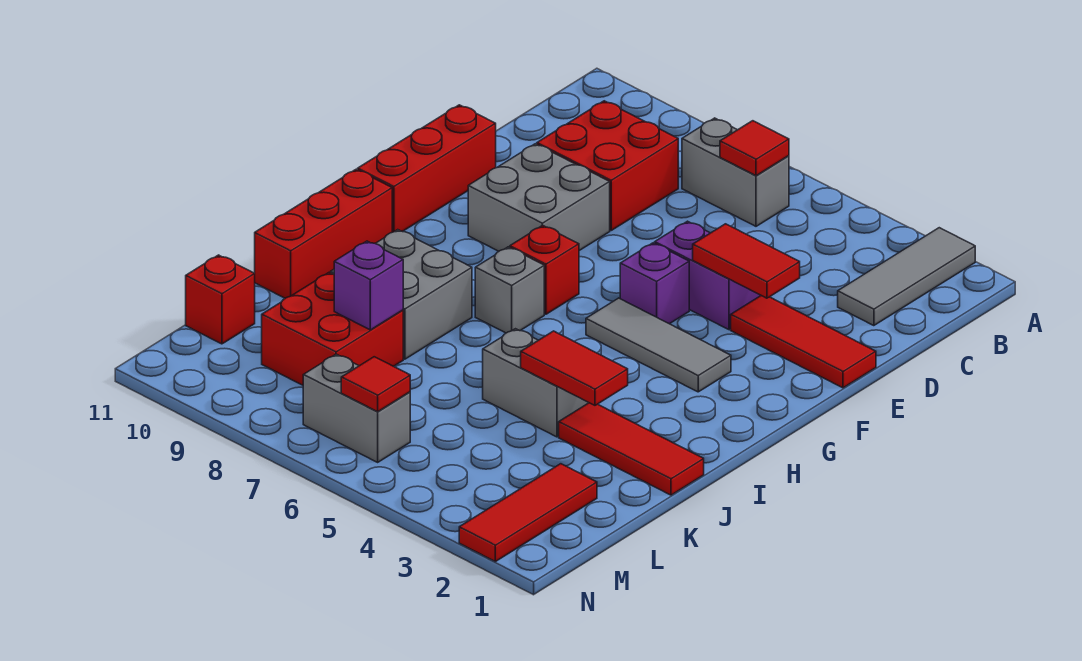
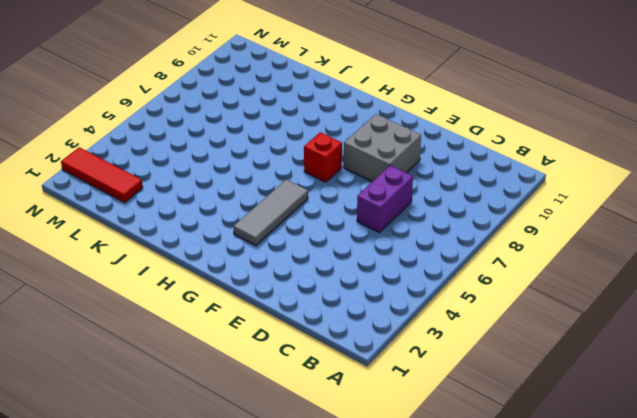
purple 1x2 brick [357,165,413,233] -> purple 1x2 brick moved to [655,221,761,330]
none -> grey 1x3 tile [838,228,975,326]
none -> grey 1x2 brick [682,118,789,226]
none -> red 2x2 brick [537,101,678,230]

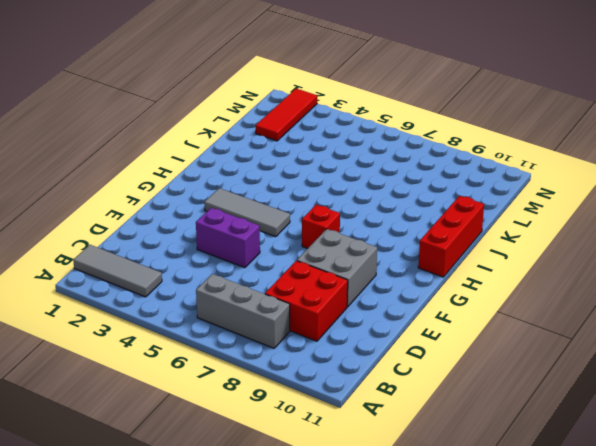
grey 1x3 tile [73,245,162,297] -> grey 1x3 tile turned to [838,228,975,326]
grey 1x3 brick [196,274,290,348] -> grey 1x2 brick [682,118,789,226]
none -> red 1x3 tile [731,296,876,388]
none -> red 1x3 brick [358,105,496,232]
none -> purple 1x1 brick [620,243,689,324]

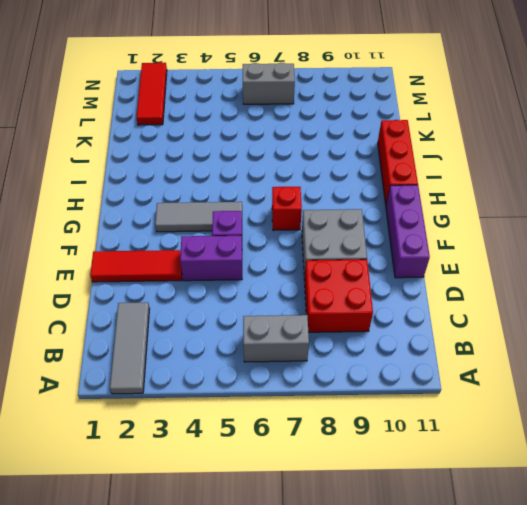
purple 1x3 brick [386,185,430,278] -> red 1x3 brick [358,105,496,232]
none -> grey 1x1 brick [475,247,544,333]
none -> grey 2x2 brick [331,230,472,359]
none -> red 1x3 tile [559,403,704,495]

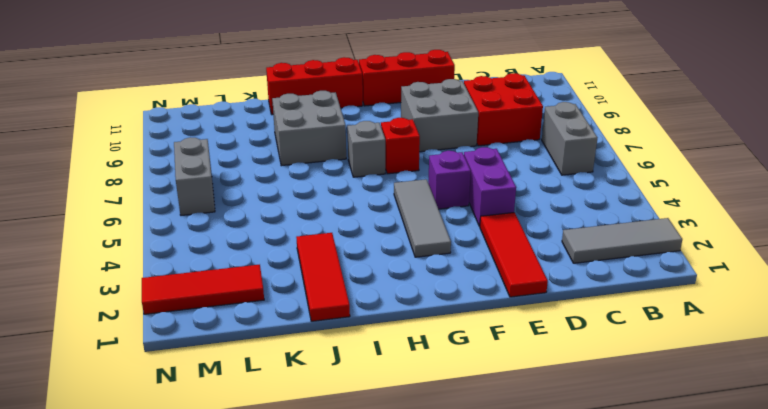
none -> grey 1x2 brick [483,329,589,437]
none -> red 2x2 brick [262,273,403,385]
none -> red 1x1 brick [186,255,255,344]

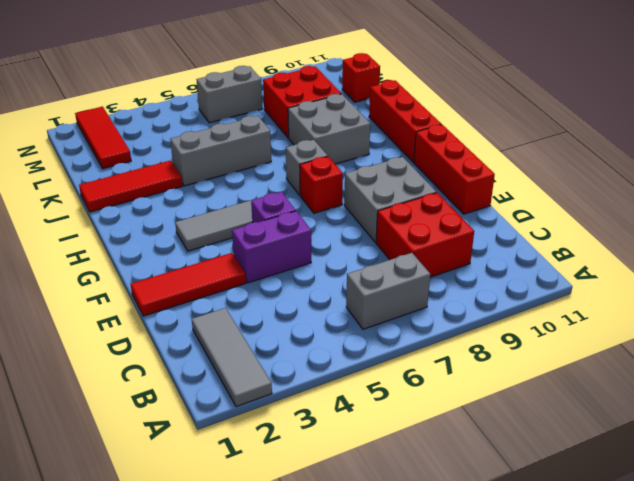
grey 1x3 brick [170,116,271,186] -> grey 1x2 brick [483,329,589,437]
none -> red 1x1 tile [720,121,789,176]
none -> red 1x2 tile [693,224,800,298]
none -> red 1x2 tile [521,331,628,405]

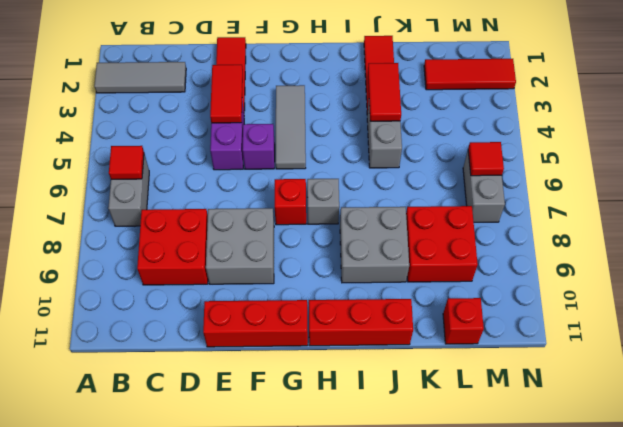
none -> purple 1x1 brick [334,241,403,330]

